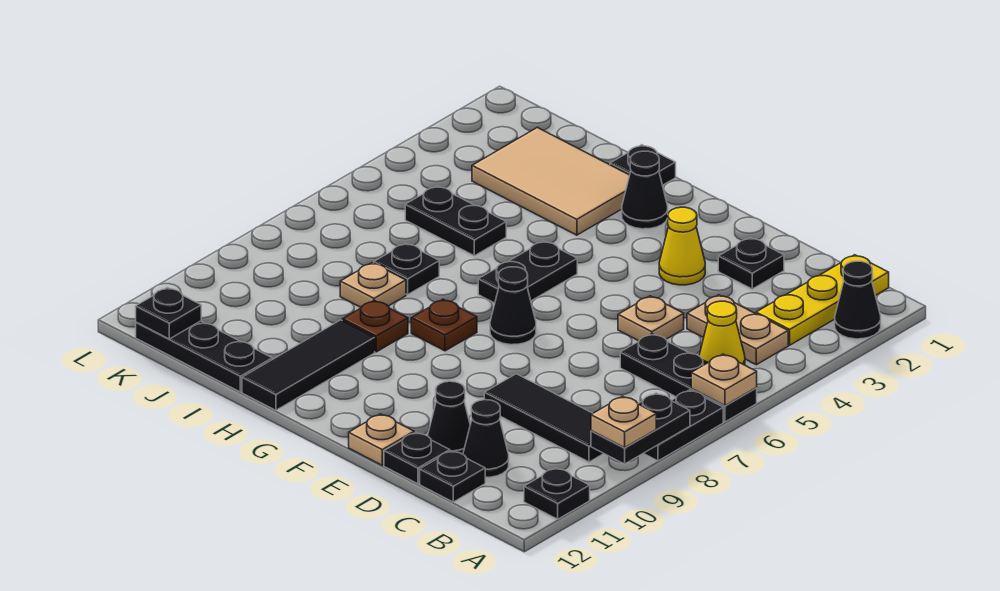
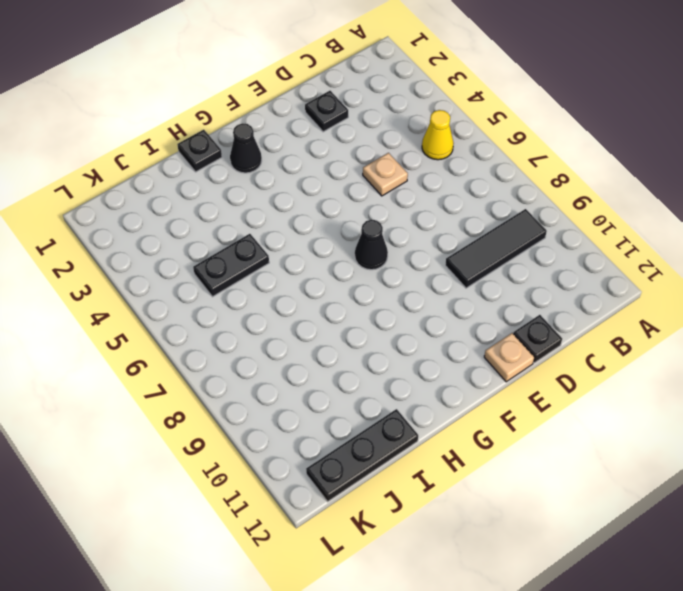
none -> black 1x1 cone [835,261,881,339]
none -> black 1x3 plate [620,334,757,422]
none -> black 1x2 plate [644,390,723,461]
none -> black 1x1 plate [524,468,590,519]

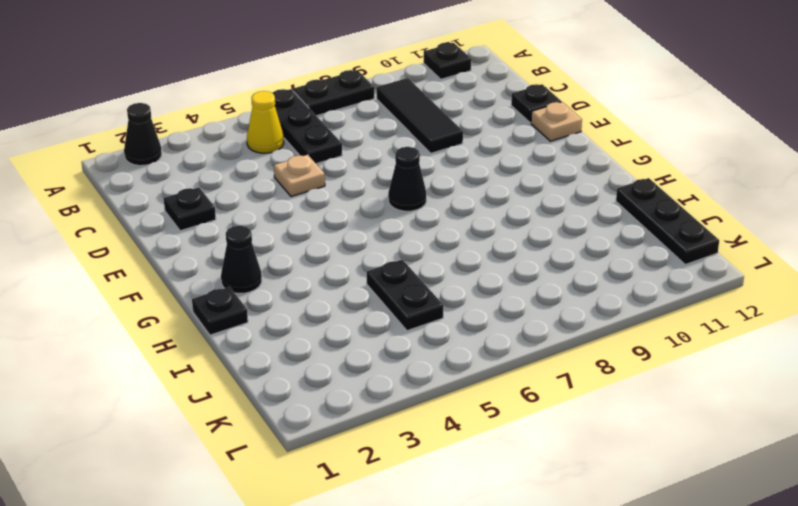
none -> yellow 1x3 plate [756,255,889,345]
none -> tan 1x2 plate [687,295,788,365]
none -> black 1x1 cone [463,400,509,477]
none -> black 1x1 plate [420,451,485,502]

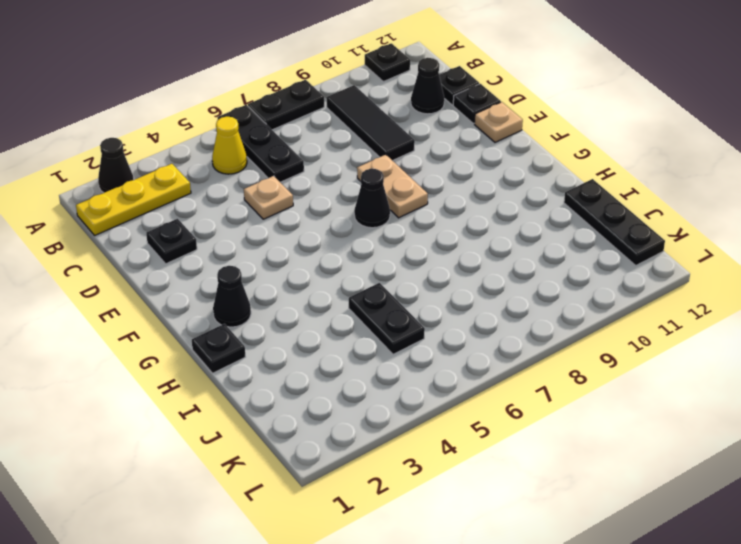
tan 1x2 plate [357,155,428,218] -> tan 1x2 plate moved to [687,295,788,365]
none -> black 1x1 cone [428,381,470,454]
none -> yellow 1x1 cone [659,207,705,285]
none -> black 1x2 plate [478,241,577,303]
none -> brown 1x1 plate [411,299,477,351]

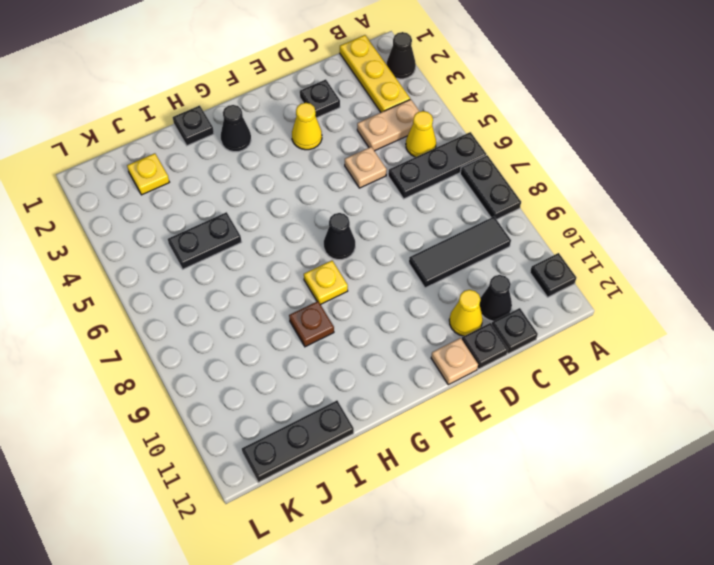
yellow 1x1 cone [449,290,483,336] -> black 1x1 cone [428,381,470,454]
yellow 1x1 plate [304,261,348,304] -> brown 1x1 plate [411,299,477,351]
yellow 1x1 plate [127,153,169,195] -> tan 2x3 tile [472,127,630,235]
none -> black 1x2 plate [478,241,577,303]
none -> black 1x3 tile [242,320,375,410]
none -> black 1x1 plate [374,243,439,295]
none -> tan 1x1 plate [340,263,406,307]

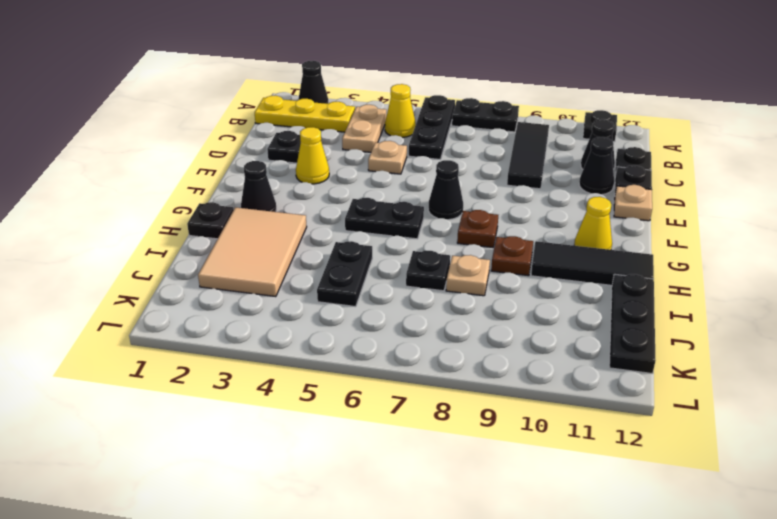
yellow 1x1 cone [574,197,612,250] -> none
none -> tan 1x1 plate [691,354,757,406]
none -> black 1x2 plate [591,393,690,464]
none -> black 1x1 plate [136,288,201,339]
none -> tan 1x1 plate [591,396,656,448]

